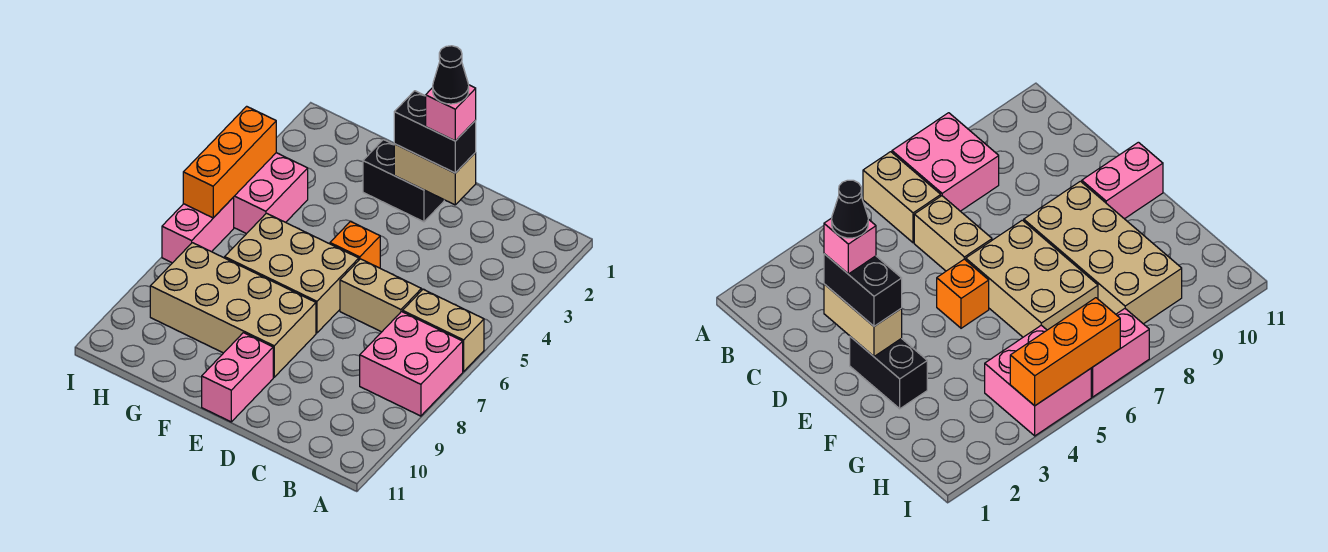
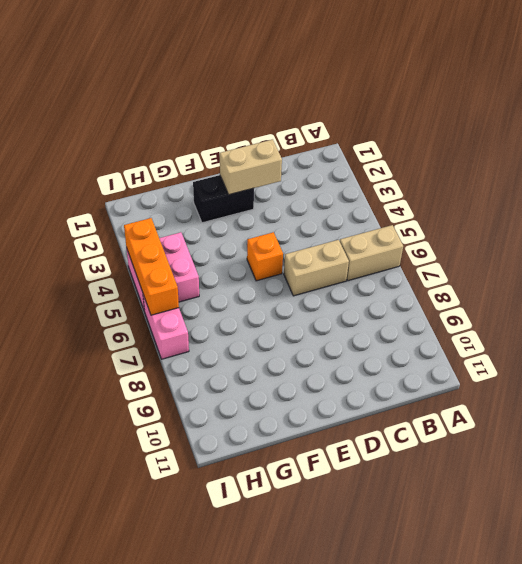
none -> pink 2x2 brick [360,312,463,416]
none -> tan 2x3 brick [225,213,359,333]
none -> tan 2x4 brick [150,243,316,377]

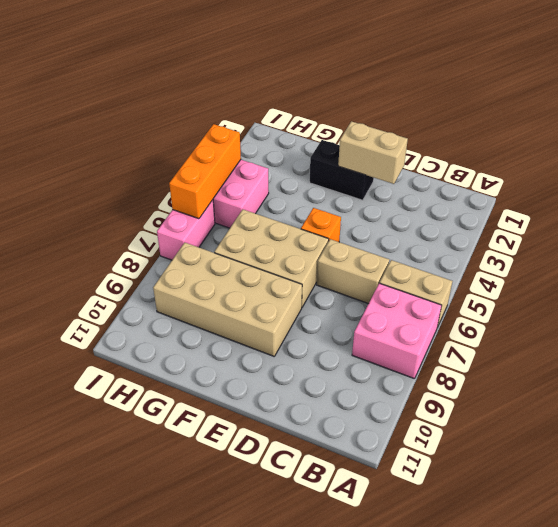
none -> pink 1x2 brick [202,333,273,422]
none -> black 1x2 brick [394,91,476,173]
none -> pink 1x1 brick [426,85,476,141]

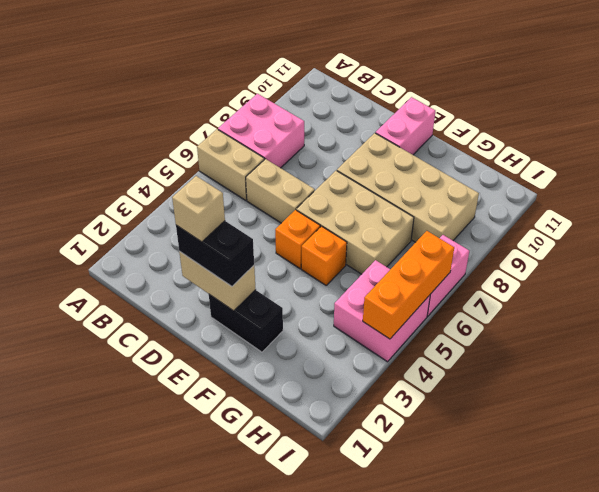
tan 1x1 brick [172,176,225,242] -> pink 1x1 brick [426,85,476,141]
orange 1x1 brick [301,226,347,285] -> none
none -> black 1x1 cone [433,46,469,104]

